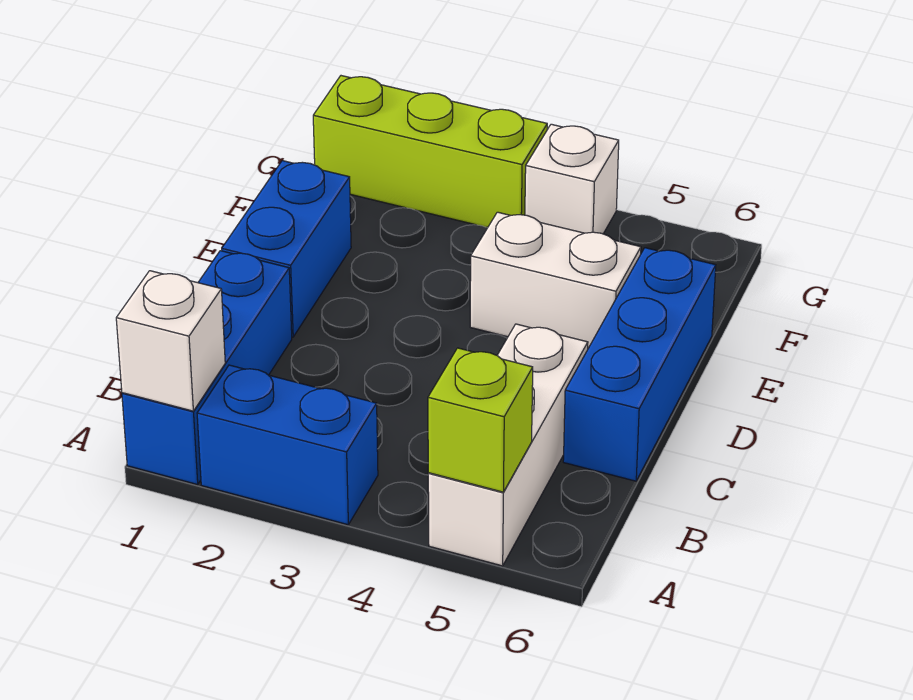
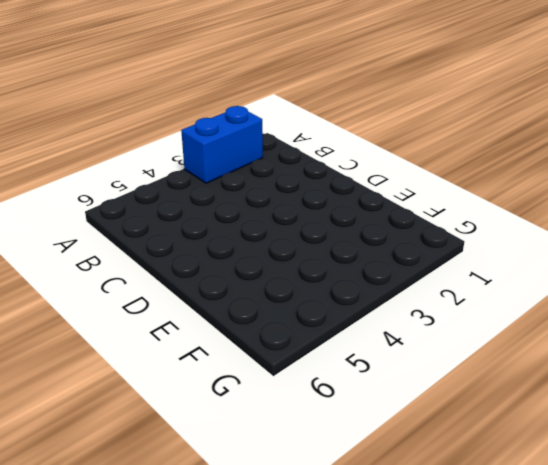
none -> blue 1x3 brick [122,251,292,484]
none -> white 1x3 brick [428,324,588,566]

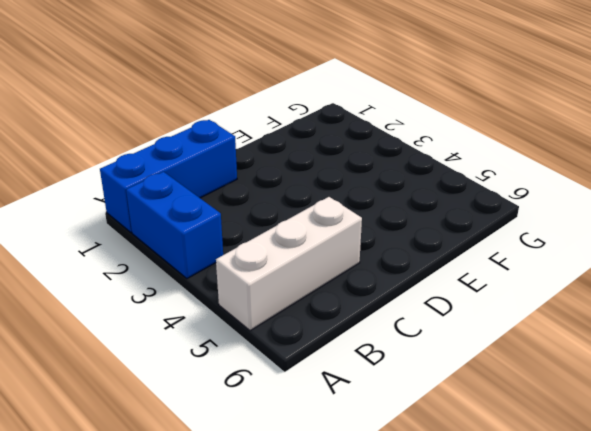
none -> blue 1x3 brick [563,248,716,481]
none -> blue 1x2 brick [222,161,351,337]

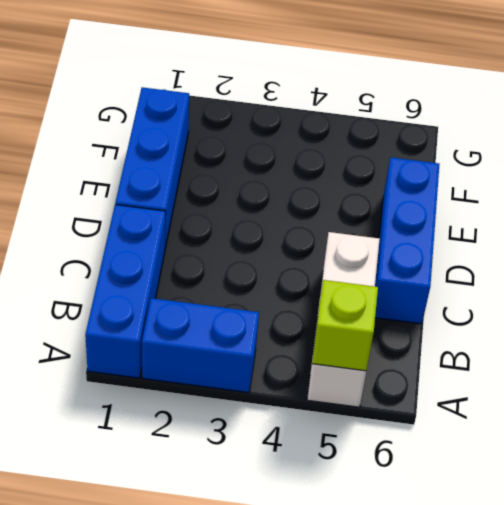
blue 1x3 brick [115,87,189,247] -> blue 1x2 brick [222,161,351,337]
none -> white 1x2 brick [470,212,641,348]
none -> lime 1x3 brick [313,76,547,228]

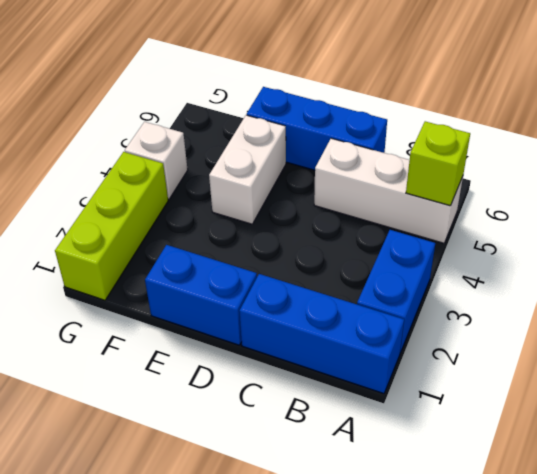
none -> white 1x1 brick [116,271,225,411]

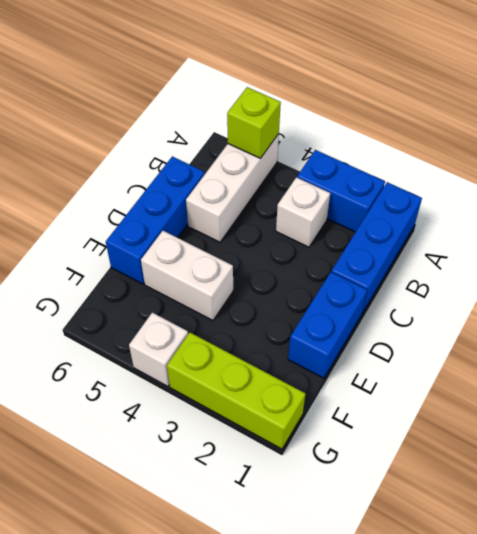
white 1x1 brick [276,177,330,247] -> white 1x1 brick moved to [116,271,225,411]

